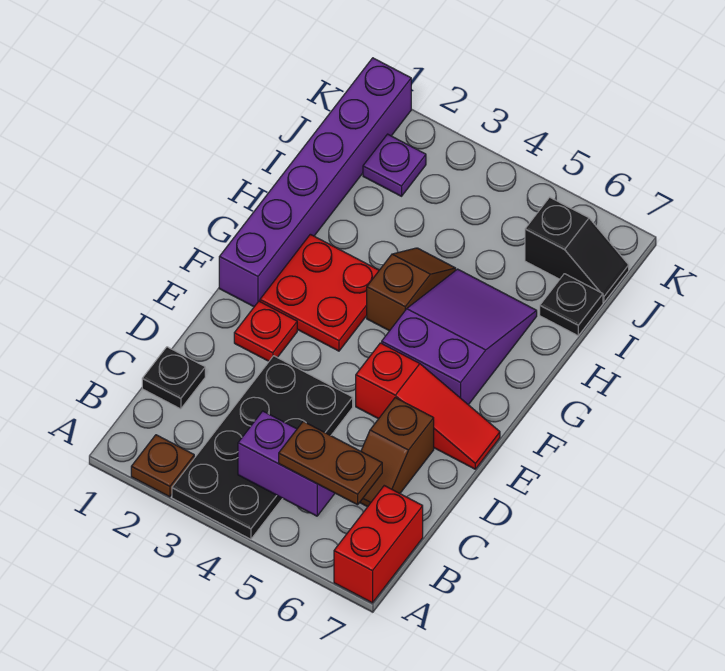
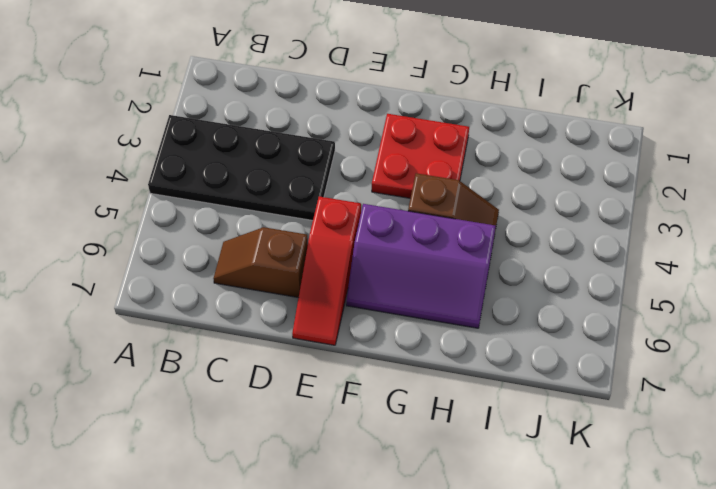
purple 2x3 slope [346,204,496,328] -> purple 2x3 slope turned to [382,269,537,405]
none -> brown 1x1 plate [131,435,194,497]
none -> red 1x2 brick [334,486,423,603]
none -> black 1x1 plate [142,347,205,409]

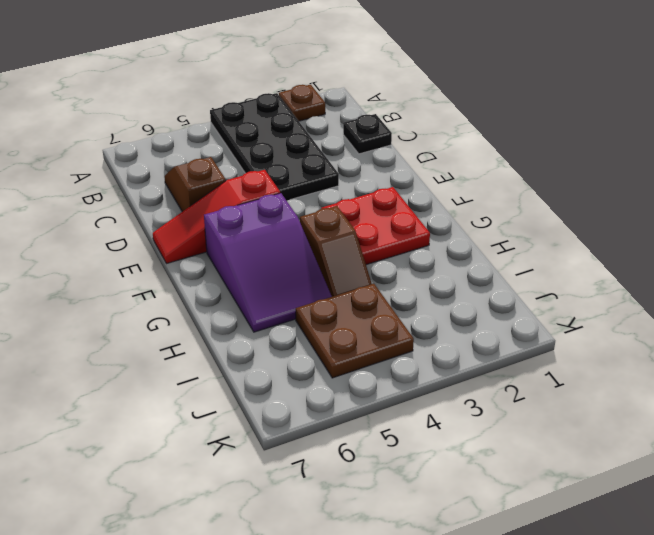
brown 2x2 plate [296,284,414,378] -> none
none -> red 1x2 brick [334,486,423,603]
none -> red 1x1 plate [234,301,297,361]
none -> purple 1x6 brick [219,58,411,307]

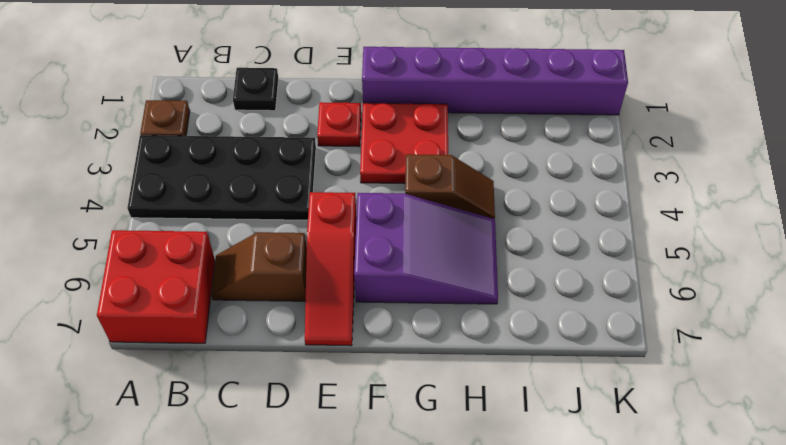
red 2x2 brick [97,230,215,343] -> red 1x2 brick [334,486,423,603]
none -> black 1x1 plate [540,274,603,336]
none -> purple 1x1 plate [363,134,426,196]
none -> black 1x2 slope [525,197,629,302]

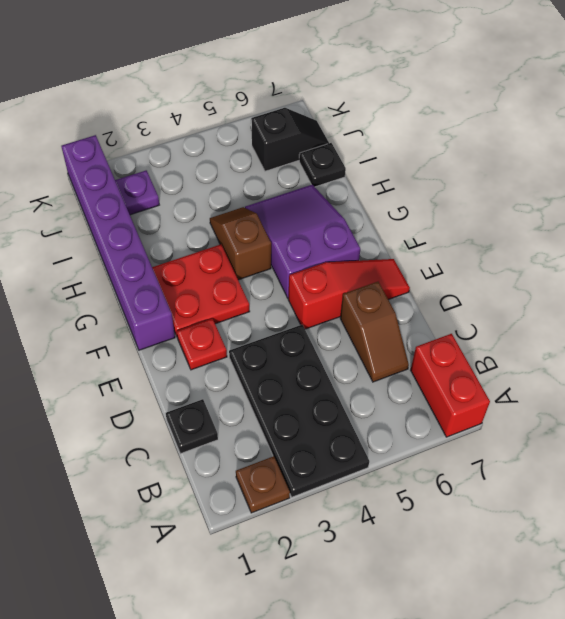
none -> purple 1x2 brick [238,411,335,516]
none -> brown 1x2 plate [279,421,382,505]

